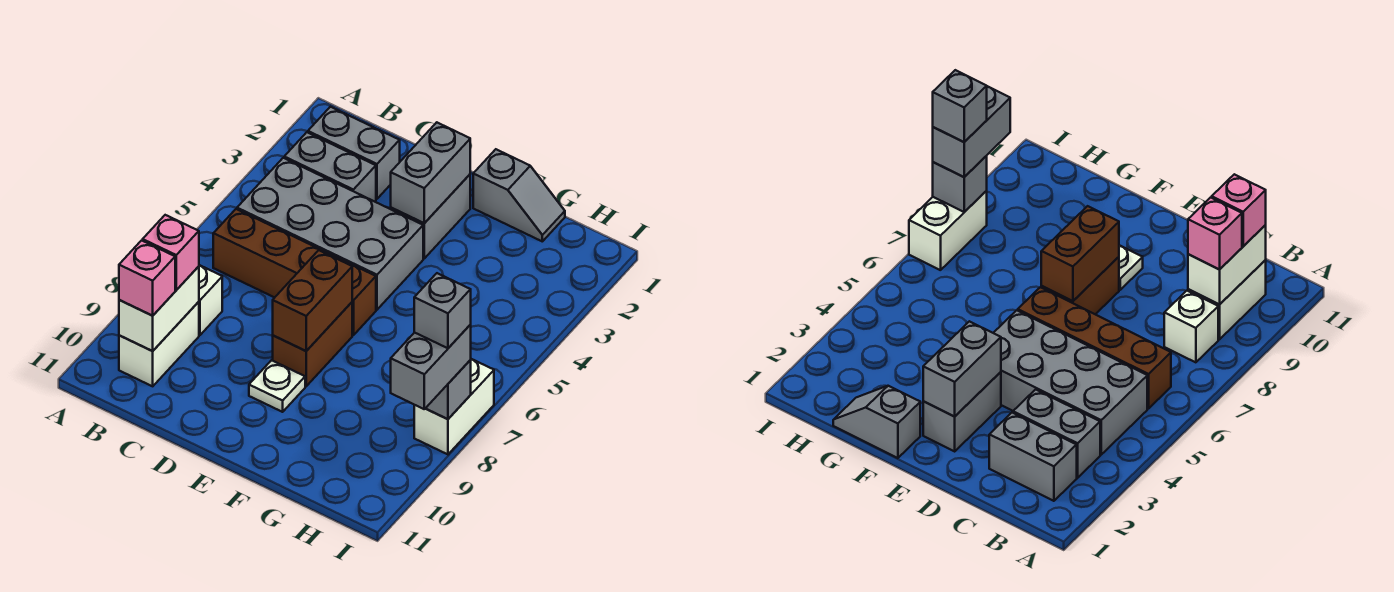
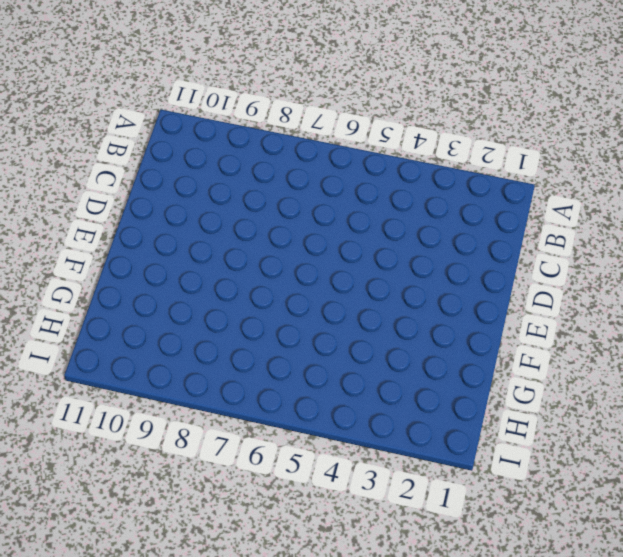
none -> grey 1x2 brick [308,107,400,199]
none -> grey 1x2 brick [284,132,376,202]
none -> grey 2x4 brick [237,158,423,310]

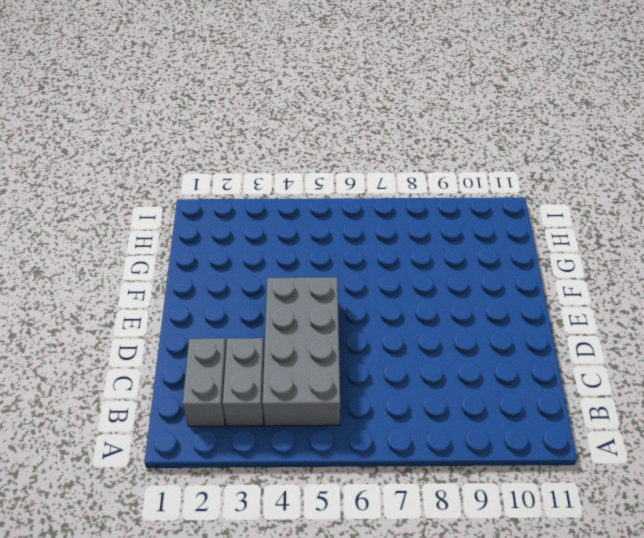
none -> brown 1x4 brick [213,209,376,335]
none -> white 1x1 brick [199,265,222,335]
none -> white 1x2 brick [119,302,199,386]

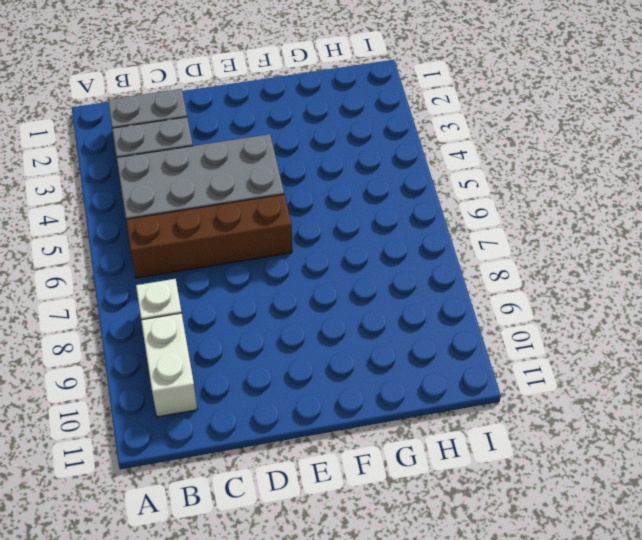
none -> grey 1x2 brick [391,175,470,258]
none -> brown 1x2 brick [273,302,352,386]
none -> white 1x1 plate [249,360,305,412]

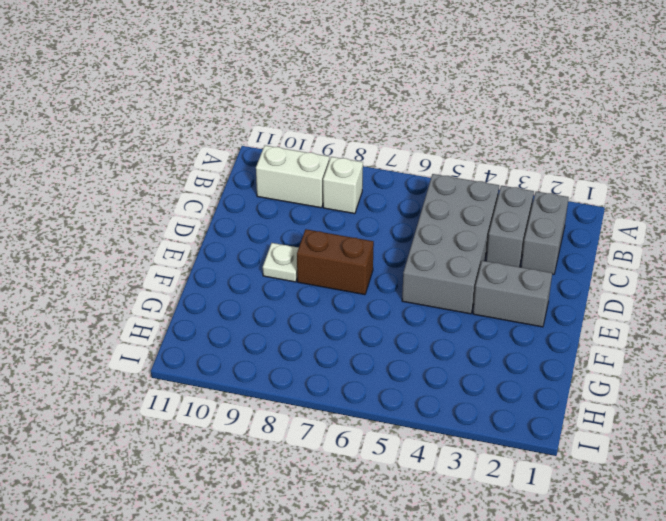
none -> brown 1x4 brick [213,209,376,335]
none -> grey 1x2 slope [473,149,565,241]
none -> white 1x2 brick [414,359,494,454]

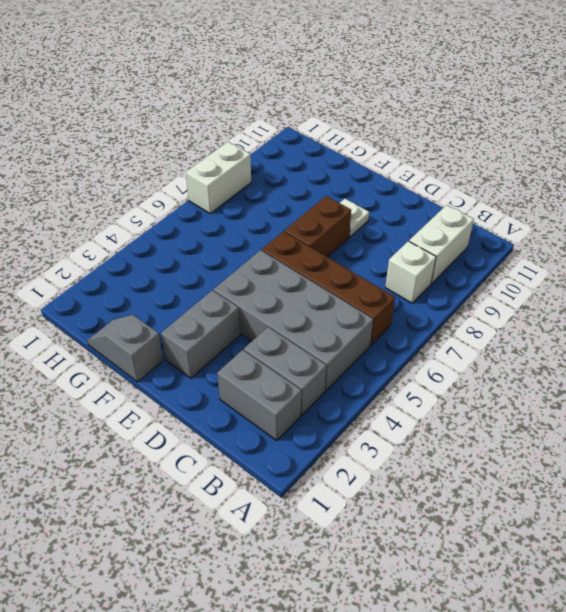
none -> white 1x2 brick [119,266,199,351]
none -> grey 1x2 brick [391,122,470,223]
none -> brown 1x2 brick [273,250,352,351]

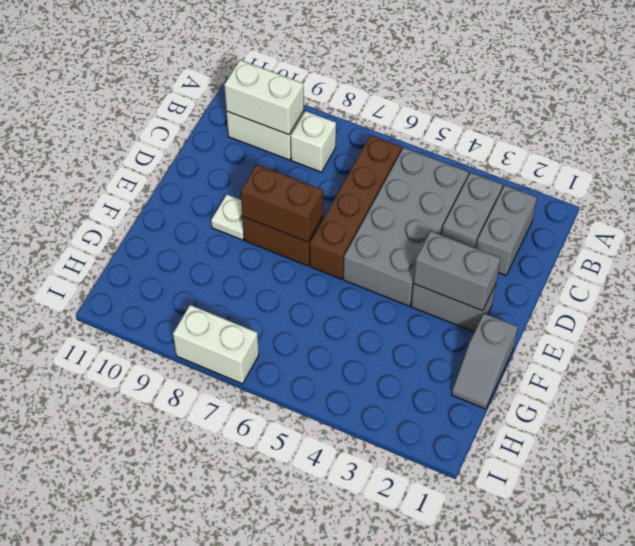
none -> grey 1x1 brick [426,360,471,419]
none -> pink 1x1 brick [143,215,199,290]
none -> pink 1x1 brick [119,240,175,316]

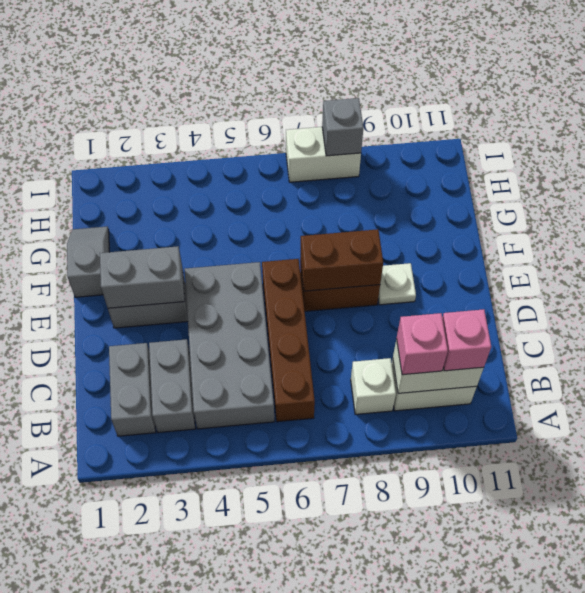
none -> grey 1x2 brick [391,325,471,409]
none -> grey 1x1 brick [414,273,471,348]

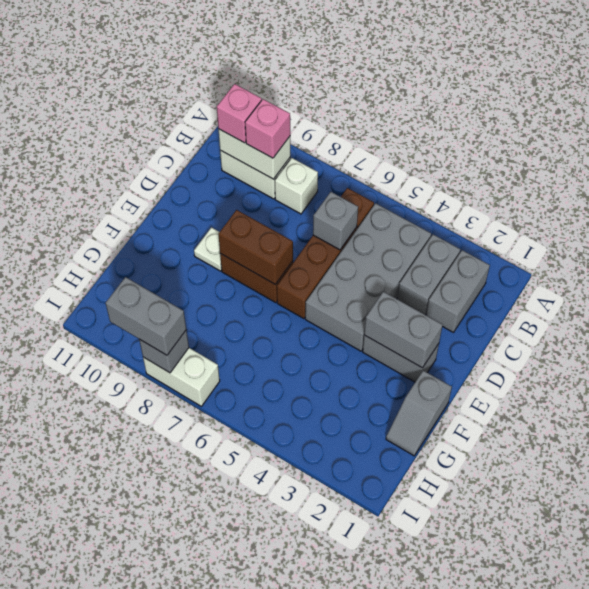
grey 1x1 brick [313,192,358,250] -> grey 1x1 brick moved to [414,273,471,348]

